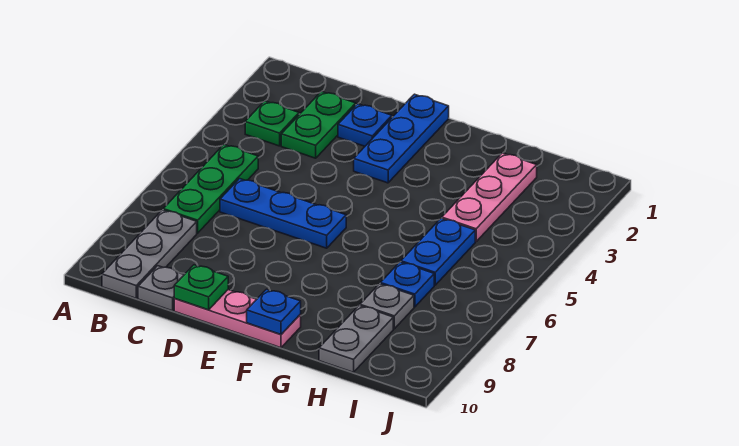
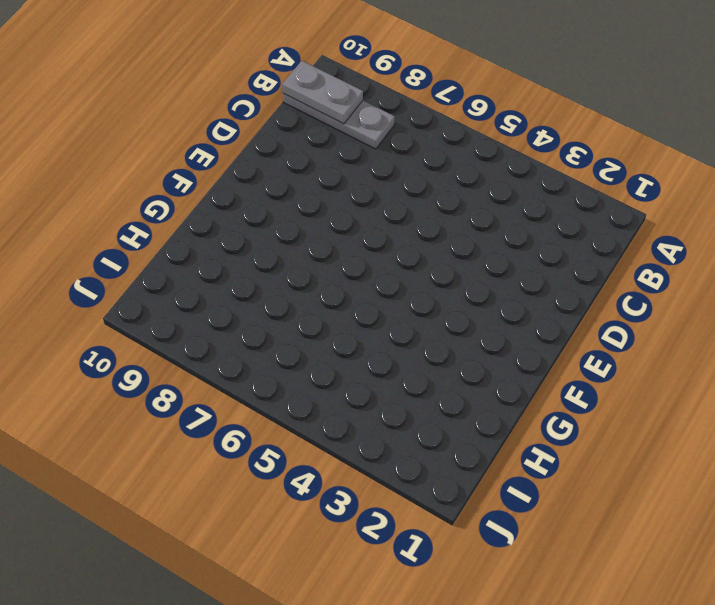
grey 1x2 plate [282,61,363,124] -> grey 1x2 plate moved to [319,305,393,372]
none -> green 1x1 plate [245,101,299,146]
none -> green 1x3 plate [163,144,258,233]
none -> green 1x2 plate [281,91,356,158]

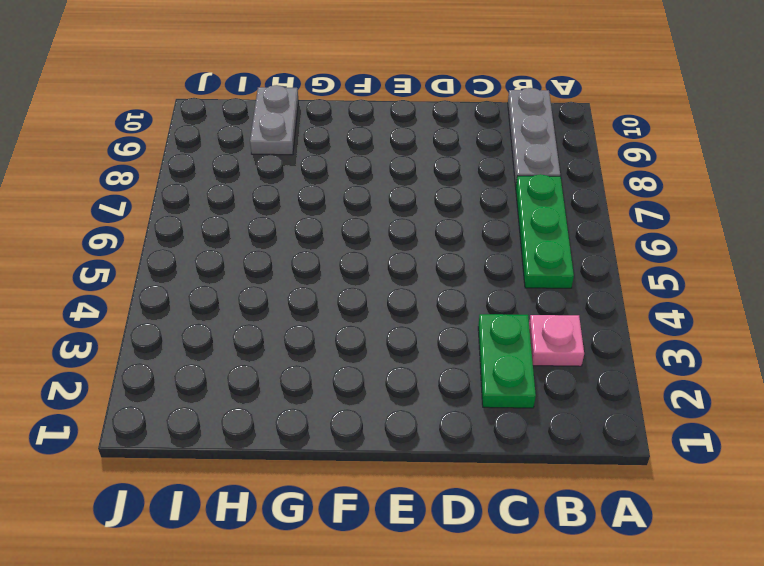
pink 1x1 plate [529,315,584,366] -> green 1x1 plate [245,101,299,146]
none -> blue 1x3 plate [220,179,346,248]
none -> grey 1x1 plate [138,266,184,311]
none -> blue 1x1 plate [338,104,392,146]

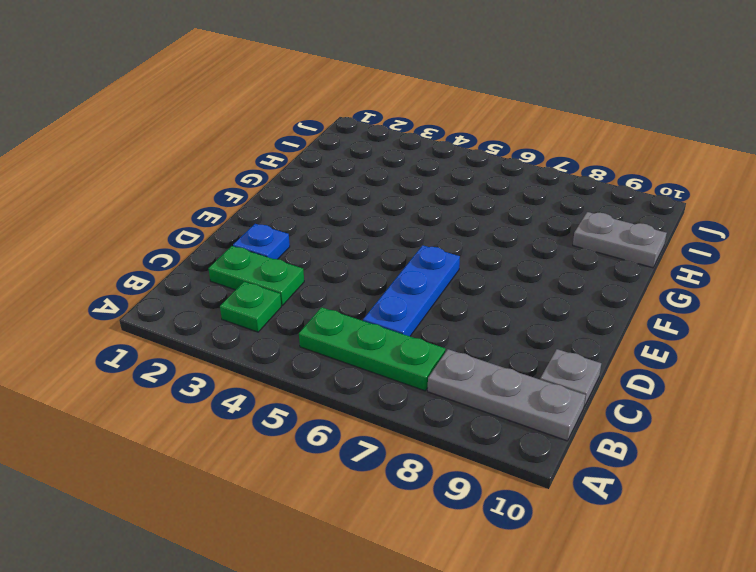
none -> pink 1x3 plate [174,290,301,348]
none -> blue 1x3 plate [354,94,449,183]
none -> pink 1x3 plate [442,153,537,242]

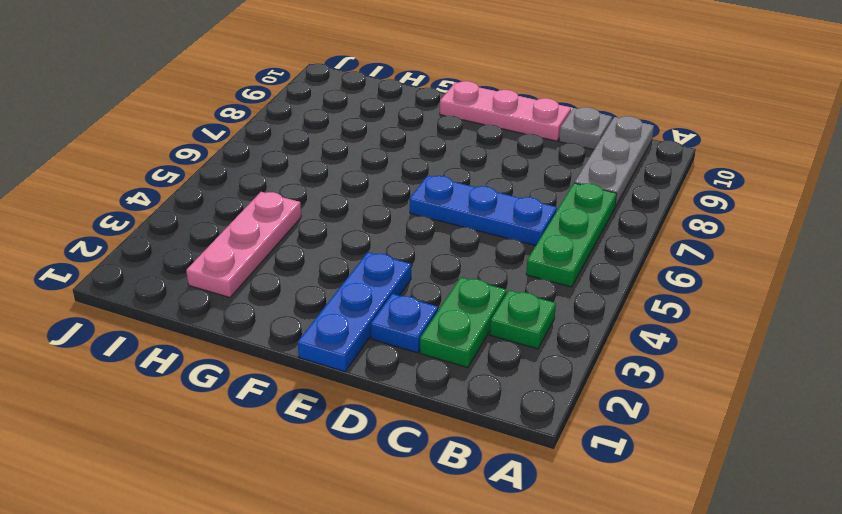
none -> blue 1x2 plate [401,218,475,285]
none -> blue 1x1 plate [380,262,434,307]
none -> grey 1x1 plate [360,284,414,329]

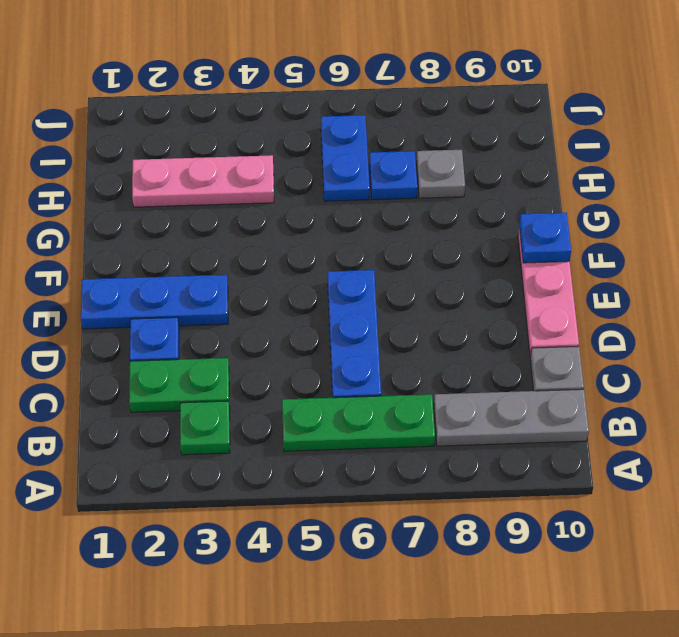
blue 1x2 plate [321,115,370,201] -> blue 1x2 plate turned to [401,218,475,285]
none -> grey 1x2 plate [319,305,393,372]
none -> green 1x1 plate [174,265,228,310]

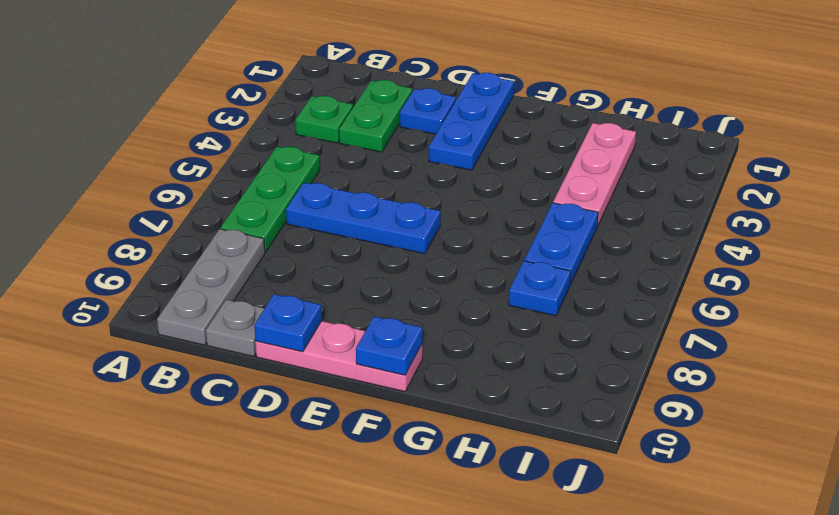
blue 1x1 plate [254,294,322,352] -> green 1x1 plate [174,265,228,310]
none -> grey 1x1 plate [360,284,414,329]
none -> grey 1x2 plate [319,305,393,372]

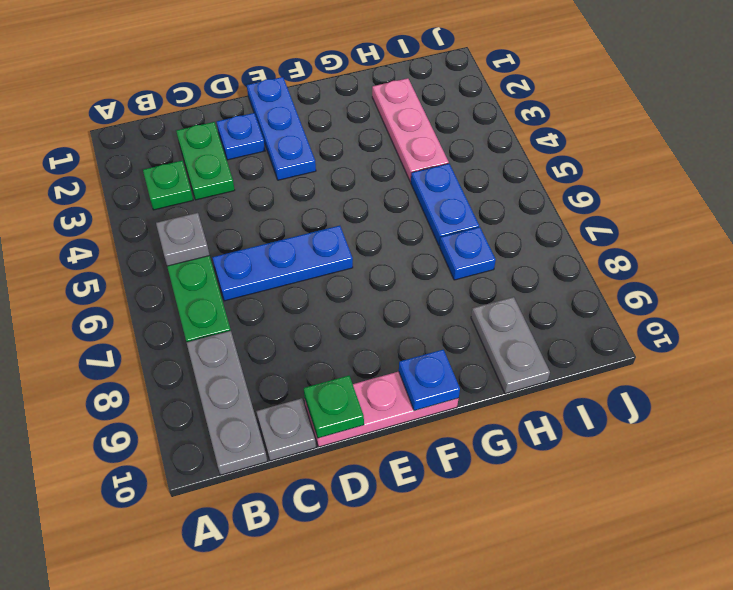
grey 1x1 plate [156,213,210,266] -> grey 1x1 plate moved to [360,284,414,329]

